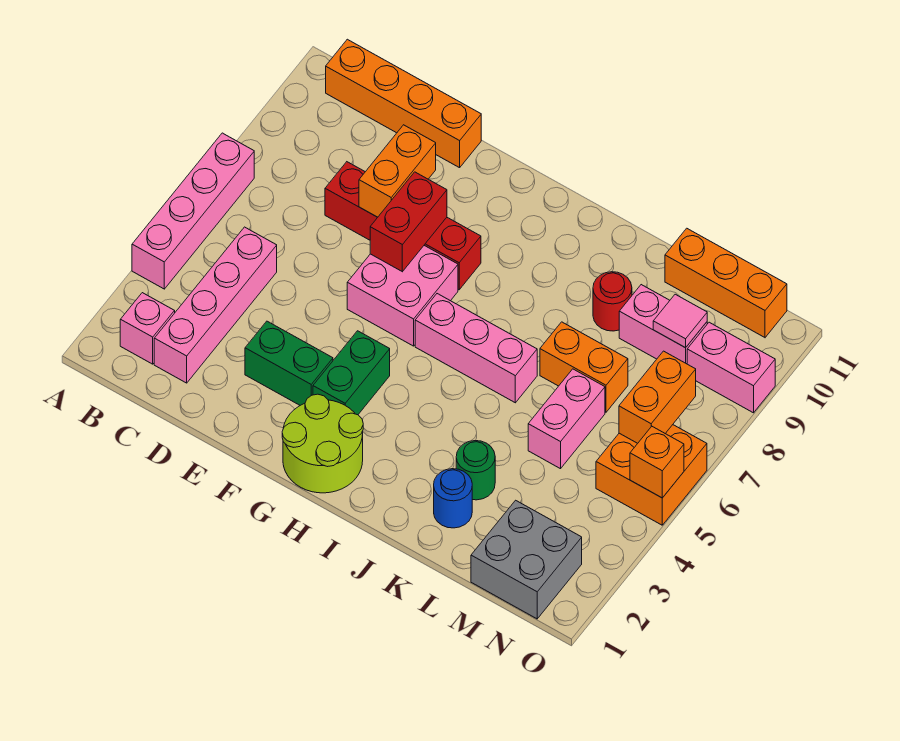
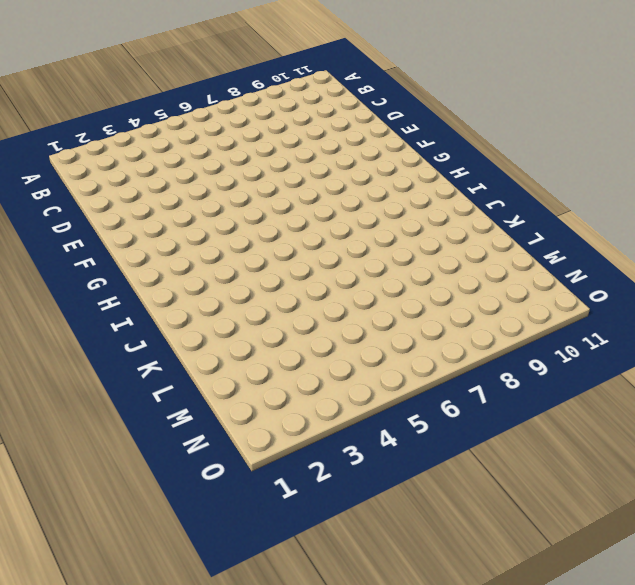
none -> pink 1x4 brick [132,133,254,289]
none -> pink 1x1 brick [120,293,175,364]
none -> orange 1x4 brick [326,39,481,168]

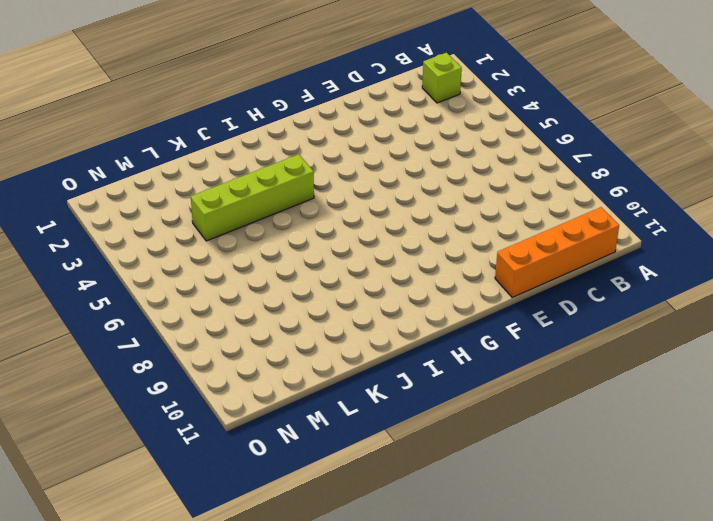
lime 1x1 brick [422,53,462,103] -> pink 1x1 brick [120,293,175,364]
lime 1x4 brick [191,154,314,241] -> none
none -> pink 1x4 brick [132,133,254,289]
none -> pink 1x4 brick [154,227,277,383]
none -> red 1x4 brick [325,162,481,290]

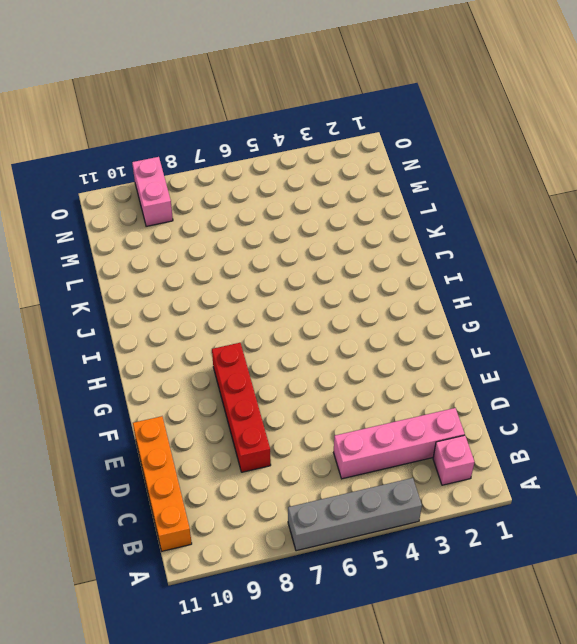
grey 1x4 brick [288,478,422,551] -> pink 1x4 brick [132,133,254,289]
none -> green 1x2 brick [245,321,333,405]
none -> pink 2x2 brick [347,246,458,346]
none -> lime 2x2 round brick [282,394,363,493]

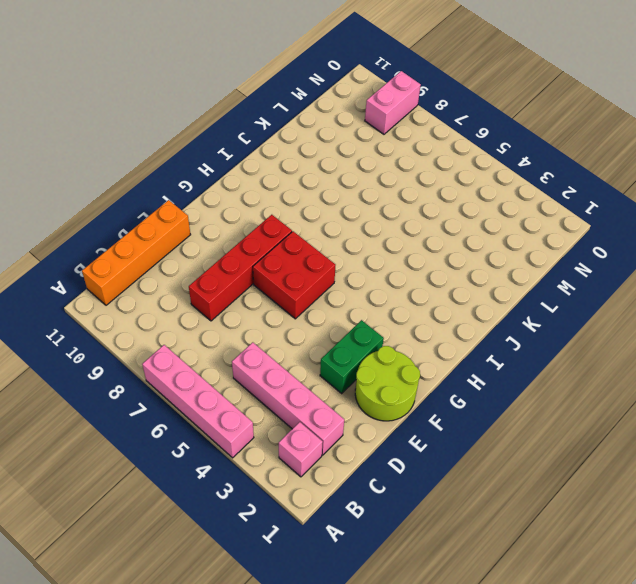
lime 2x2 round brick [355,346,420,421] -> lime 2x2 round brick moved to [282,394,363,493]
red 2x2 brick [253,231,335,319] -> pink 2x2 brick [347,246,458,346]
none -> green 1x2 brick [313,331,390,415]
none -> pink 1x3 brick [415,294,537,403]
none -> blue 1x1 round brick [434,469,472,528]

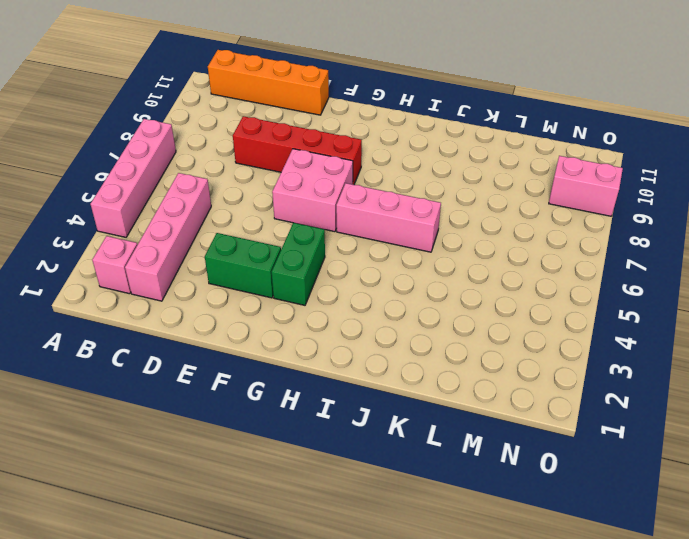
none -> lime 2x2 round brick [282,394,363,493]
none -> blue 1x1 round brick [434,469,472,528]
none -> green 1x1 round brick [456,441,495,500]

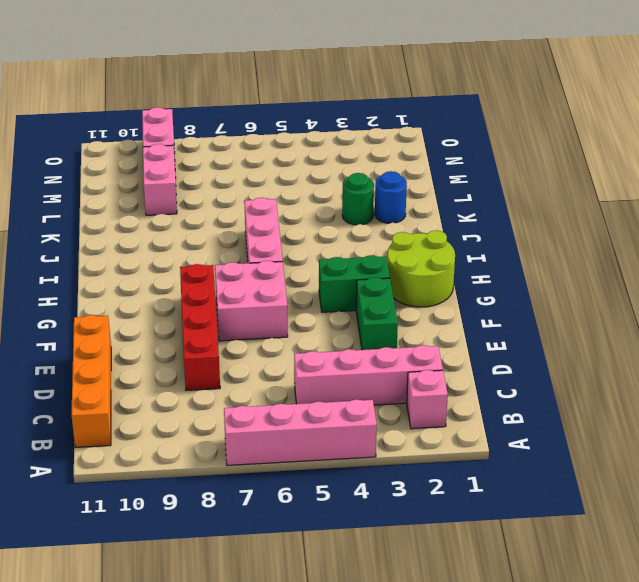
none -> orange 1x2 brick [540,322,628,412]
none -> red 1x1 round brick [593,272,632,331]
none -> pink 1x2 brick [528,369,605,469]

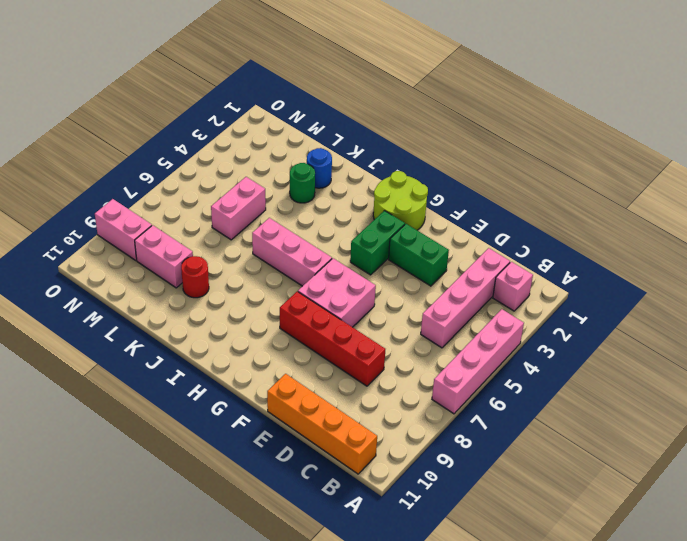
none -> orange 1x2 brick [540,322,628,412]
none -> orange 1x3 brick [665,228,787,337]
none -> grey 2x2 brick [471,500,582,619]

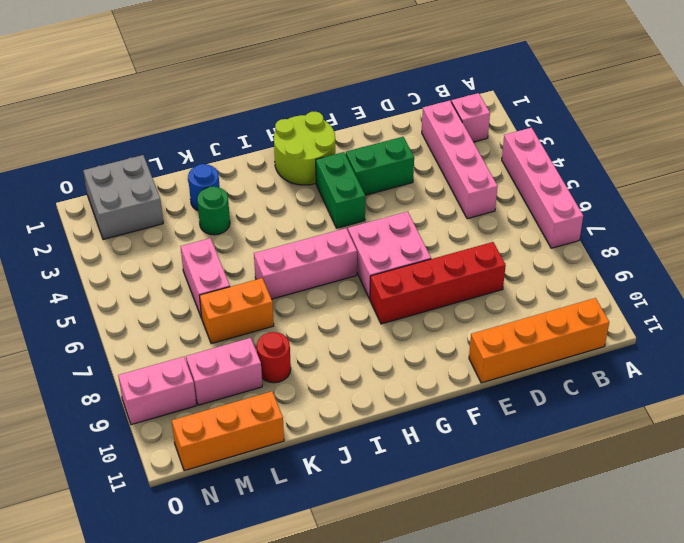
none -> orange 2x2 brick [596,425,707,525]
none -> orange 1x2 brick [359,125,436,217]
none -> red 1x2 brick [370,172,447,272]

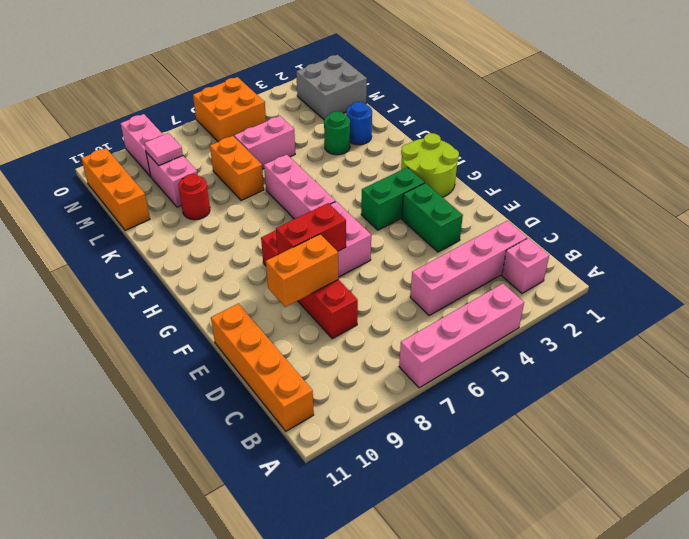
none -> orange 1x2 brick [619,351,696,443]
none -> orange 1x1 brick [630,426,684,498]

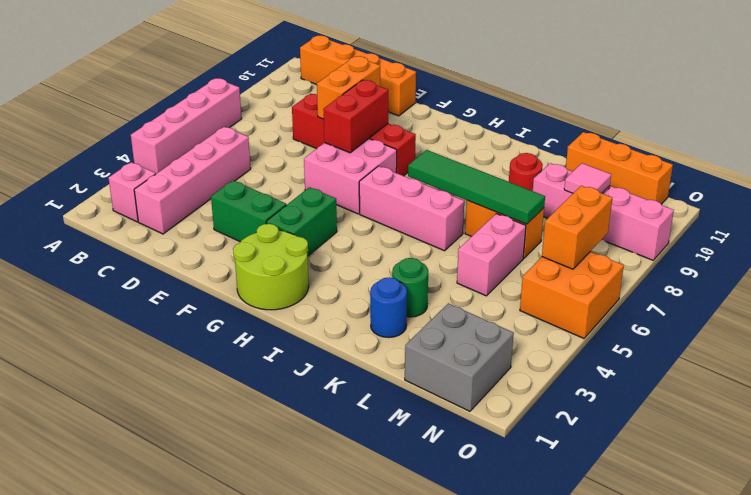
green 1x4 tile [408,150,545,224] -> none
none -> orange 1x1 brick [630,426,684,498]

